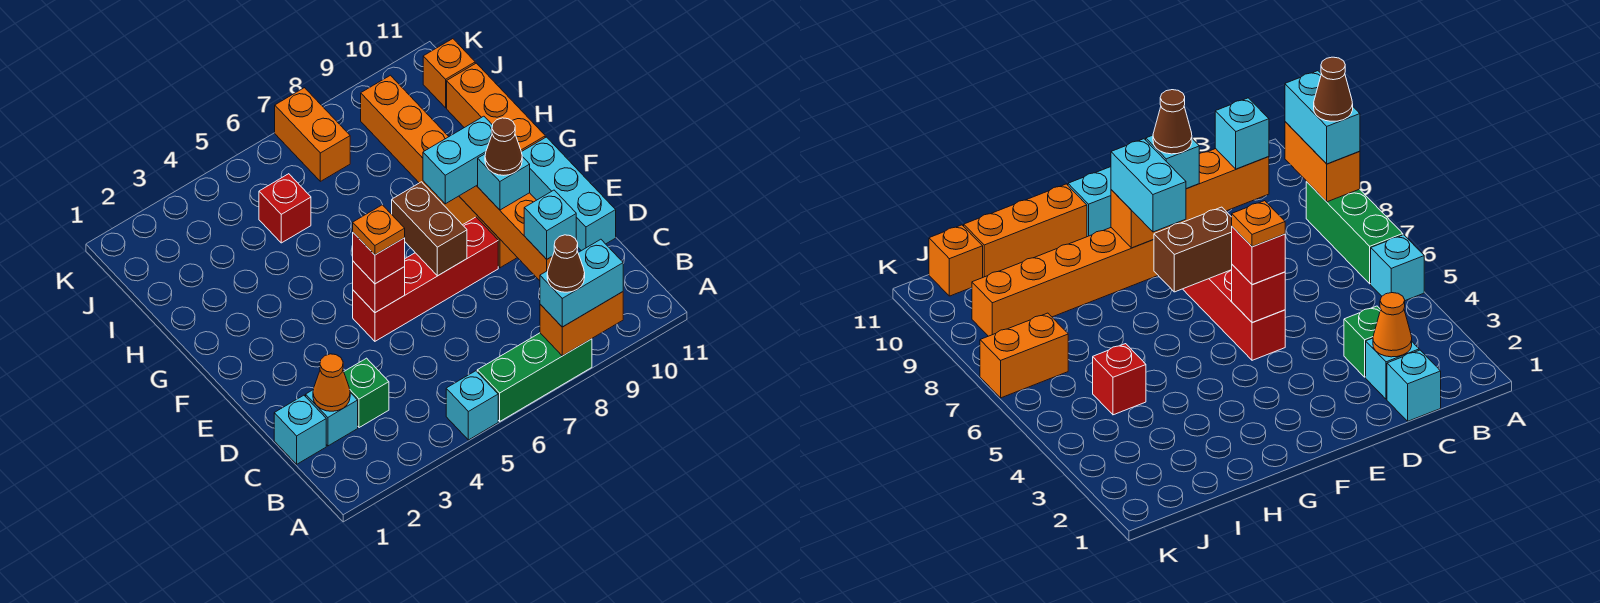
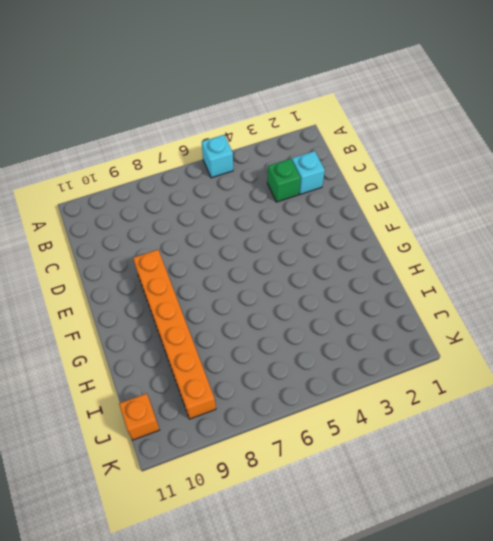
none -> green 1x3 brick [477,333,592,421]
none -> cyan 1x1 brick [274,395,326,464]
none -> cyan 1x3 brick [522,137,616,251]

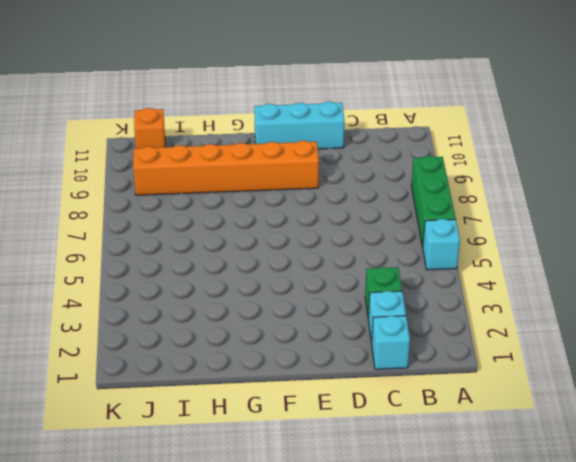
none -> red 1x4 brick [353,217,498,341]
none -> orange 1x3 brick [447,63,545,152]
none -> red 1x1 brick [259,174,311,243]

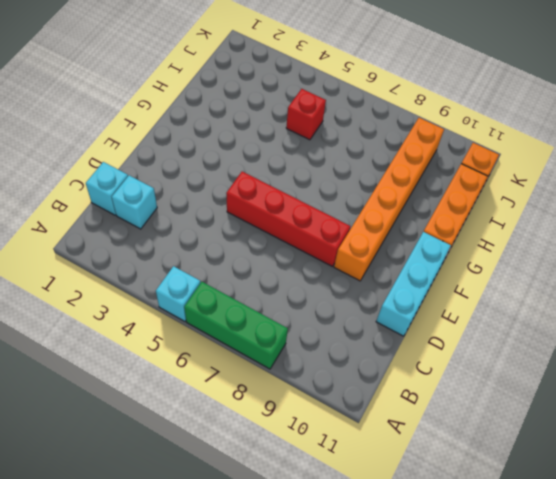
none -> green 1x1 brick [344,358,389,428]
none -> orange 1x2 brick [275,88,350,181]
none -> orange 1x2 brick [540,292,623,356]

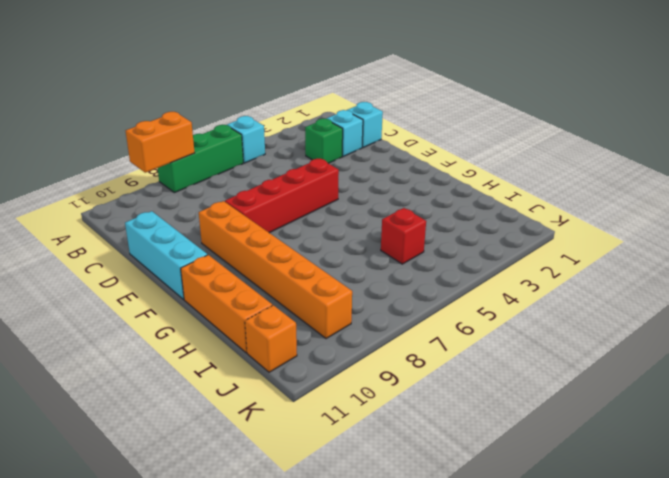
none -> orange 1x2 brick [275,88,350,181]
none -> orange 1x1 cone [313,354,350,411]
none -> orange 1x4 brick [459,185,552,281]

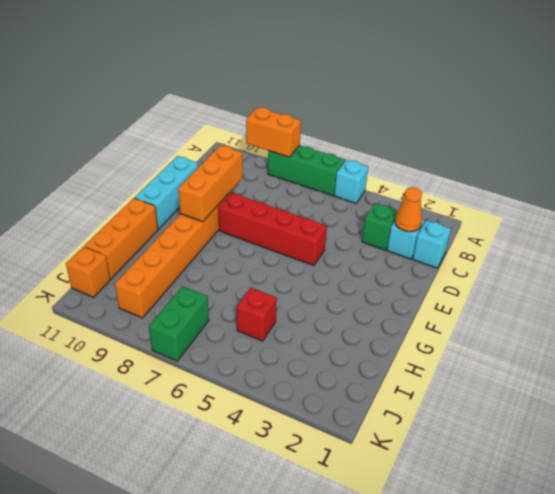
orange 1x3 brick [178,145,243,222] -> orange 1x4 brick [459,185,552,281]
green 1x2 brick [149,286,209,361] -> orange 1x2 brick [275,88,350,181]
none -> red 1x1 brick [353,261,405,313]
none -> brown 1x2 brick [392,182,467,276]
none -> cyan 1x2 brick [540,239,623,327]

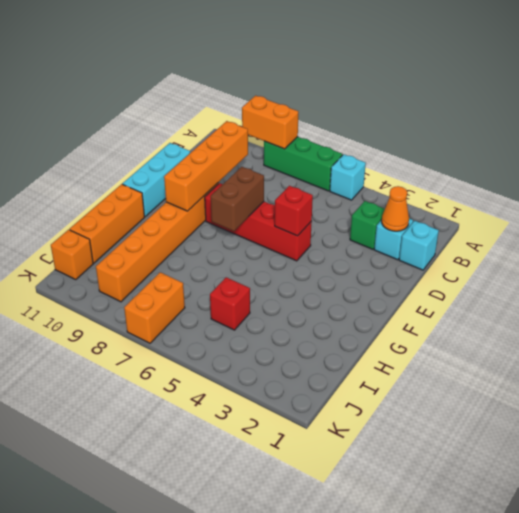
none -> cyan 1x2 brick [540,239,623,327]
none -> cyan 1x1 brick [524,190,576,259]
none -> red 1x1 brick [353,233,405,284]

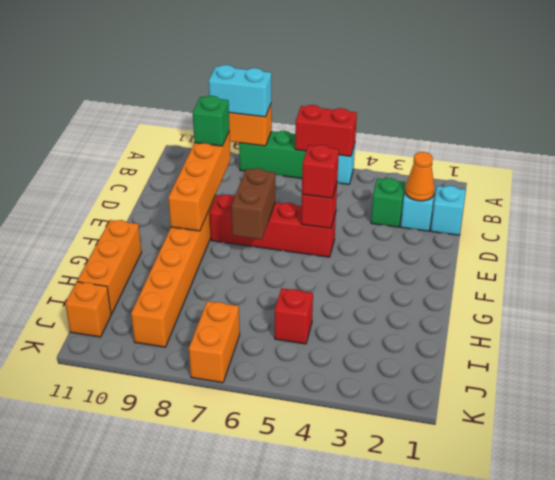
red 1x2 brick [295,105,357,157] -> none
green 1x1 brick [193,96,229,146] -> cyan 1x1 brick [524,190,576,259]
none -> cyan 1x3 brick [522,137,616,251]
none -> cyan 1x1 brick [478,154,530,210]
none -> cyan 1x2 brick [423,116,493,204]

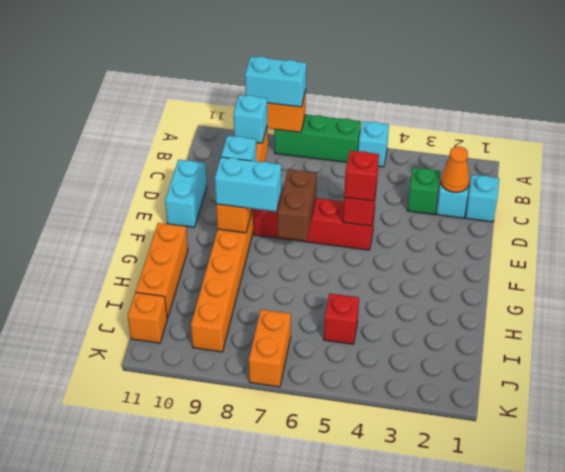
cyan 1x2 brick [165,160,207,227] -> cyan 1x3 brick [522,137,616,251]
none -> brown 1x1 cone [547,235,585,292]
none -> orange 1x1 plate [353,205,405,255]
none -> brown 1x1 cone [485,118,522,175]

